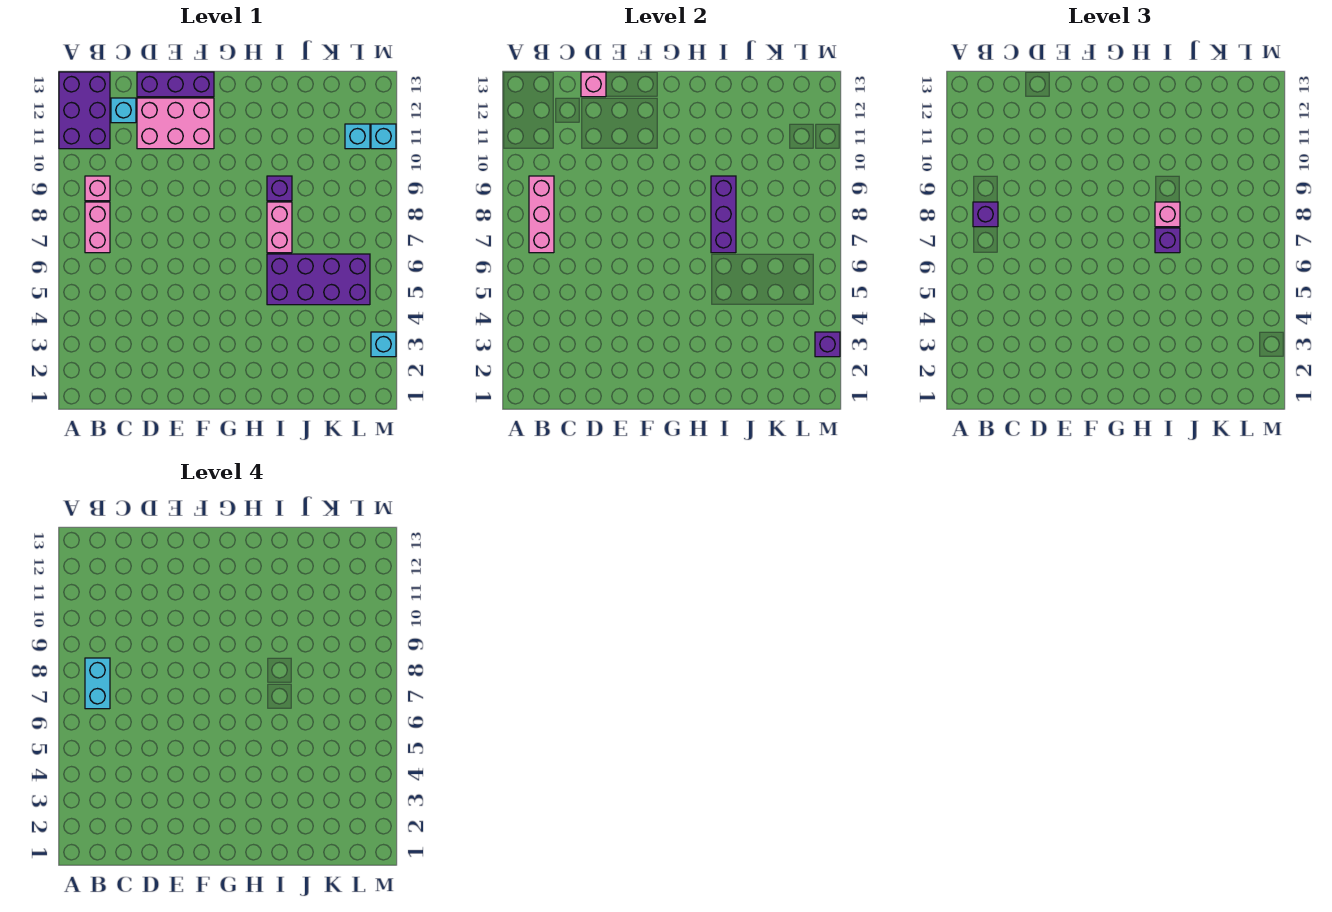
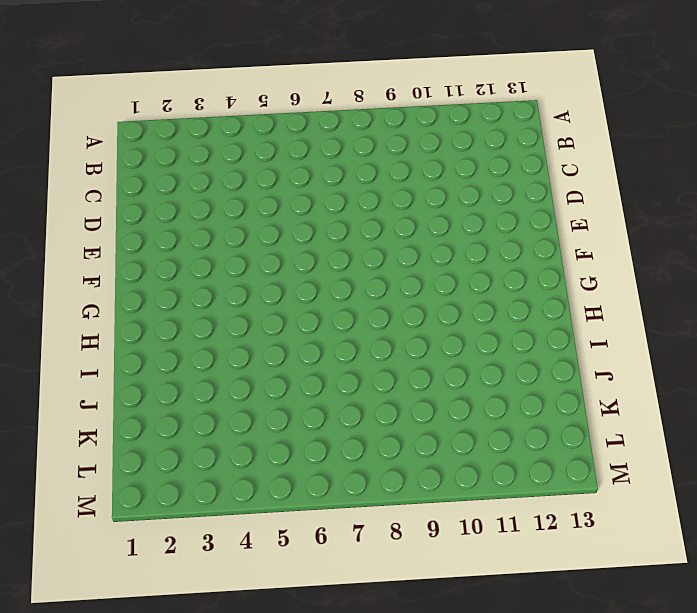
none -> purple 2x3 brick [59,72,110,149]
none -> pink 1x2 brick [85,202,110,253]
none -> pink 1x1 brick [85,176,110,201]

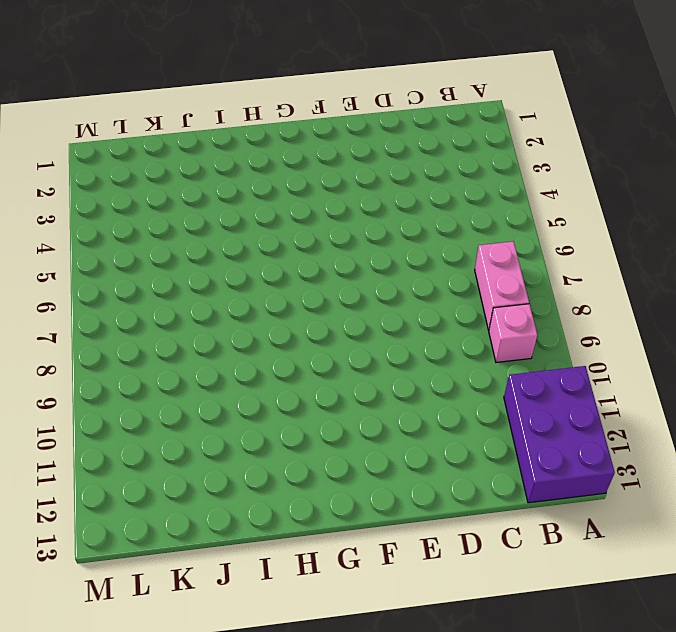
none -> cyan 1x1 brick [111,98,136,123]
none -> pink 2x3 brick [137,98,214,149]
none -> purple 1x3 brick [137,72,214,97]

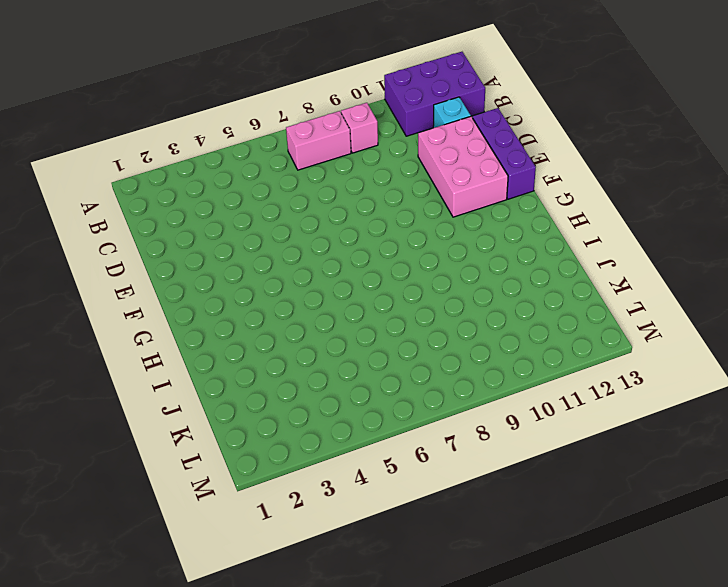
none -> purple 2x4 brick [267,254,370,305]
none -> pink 1x2 brick [267,202,292,253]
none -> purple 1x1 brick [267,176,292,201]

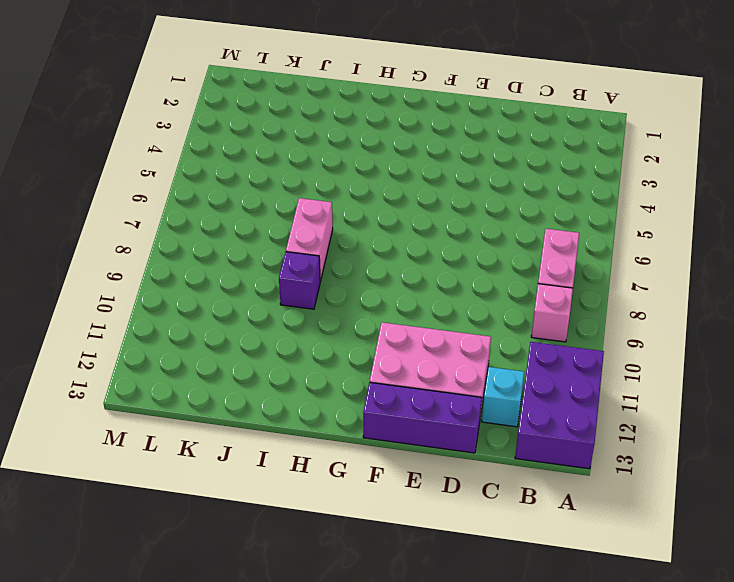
none -> purple 2x4 brick [267,254,370,305]
none -> cyan 1x1 brick [345,124,370,149]
none -> cyan 1x1 brick [371,332,396,357]

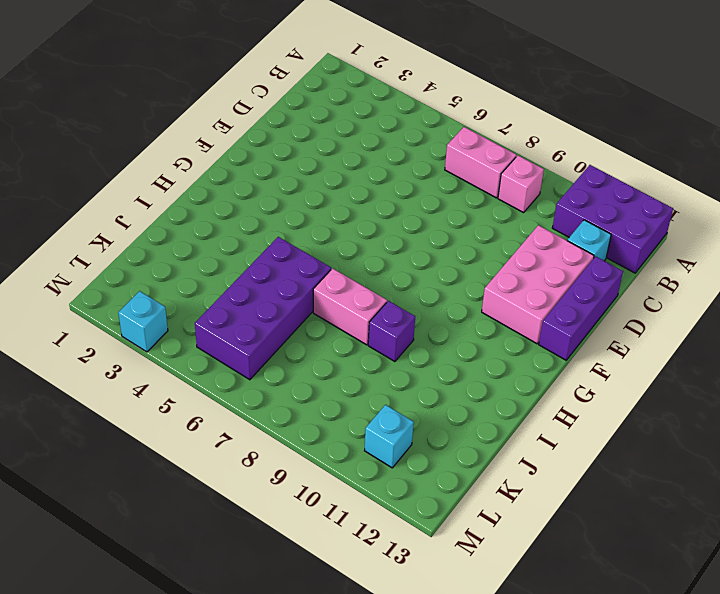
none -> cyan 1x1 brick [371,124,396,149]
none -> pink 1x3 brick [529,176,554,253]
none -> pink 1x1 brick [581,72,606,97]

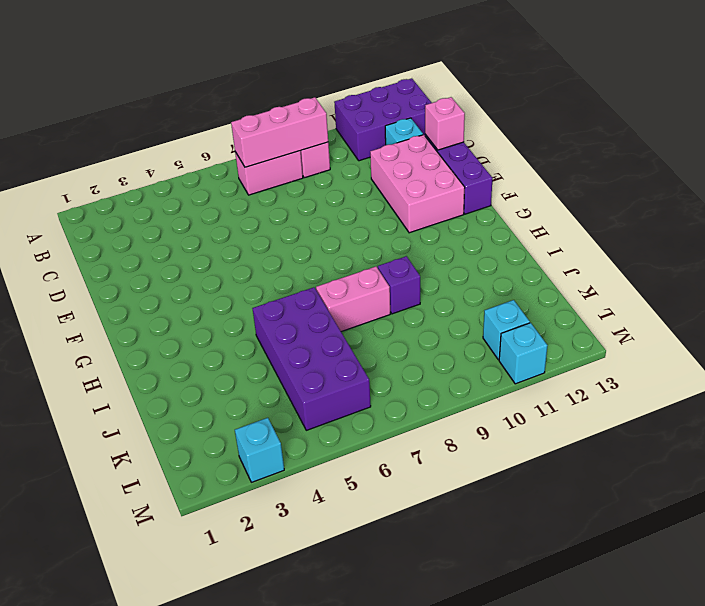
none -> purple 1x3 brick [711,176,736,253]
none -> purple 1x1 brick [815,332,840,357]
none -> purple 1x1 brick [973,202,998,227]

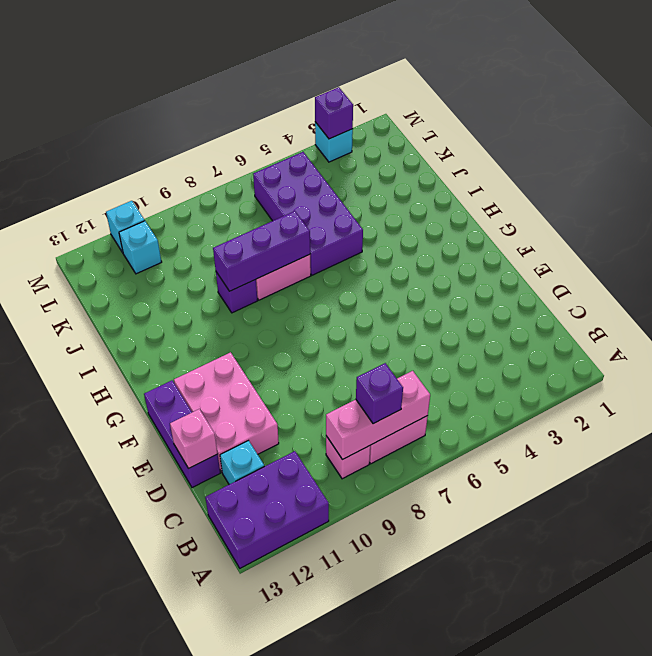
none -> purple 1x1 brick [1155,228,1180,253]
none -> pink 1x1 brick [1155,202,1180,227]
none -> cyan 1x2 brick [85,658,110,709]

